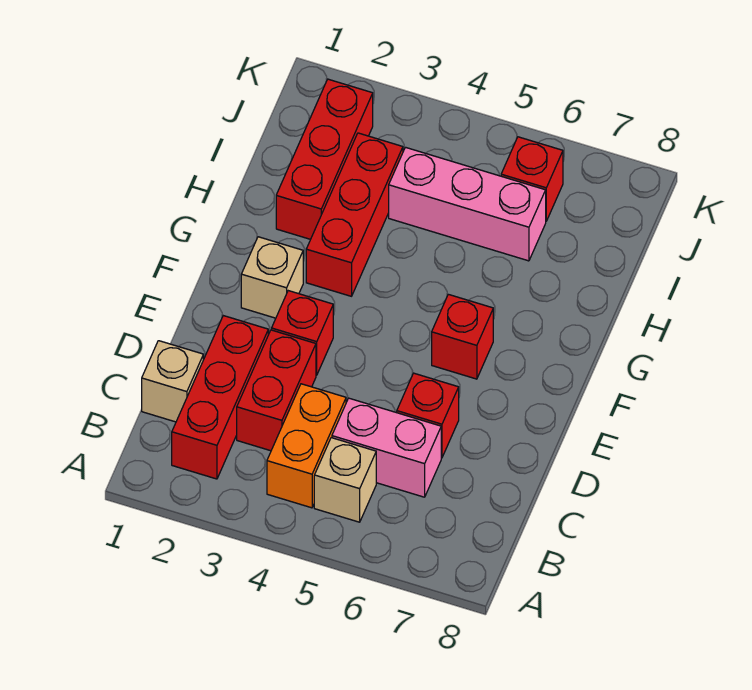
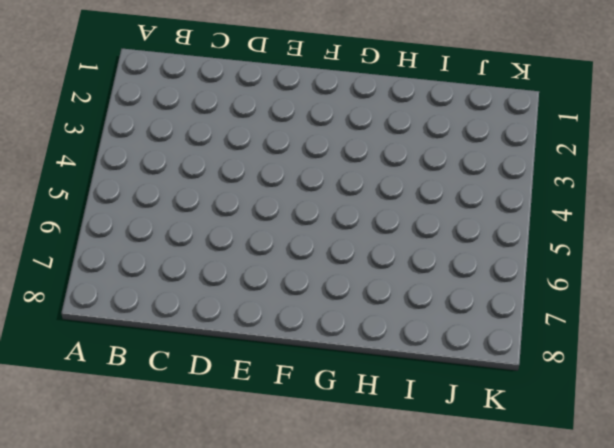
none -> red 1x3 brick [172,316,268,479]
none -> orange 1x2 brick [267,384,346,508]
none -> tan 1x1 brick [314,438,376,522]

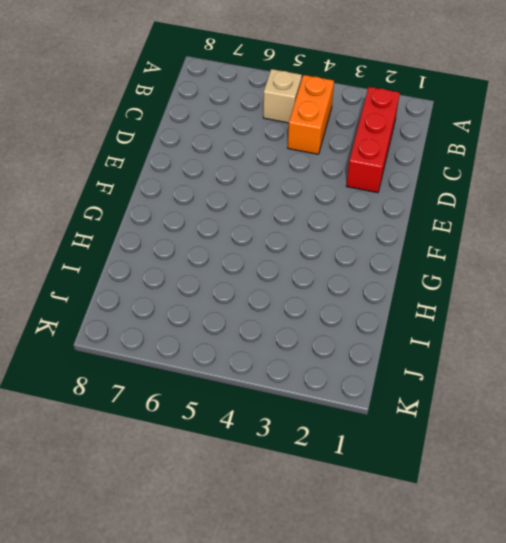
none -> tan 1x1 brick [142,341,203,422]
none -> red 1x2 brick [237,330,316,451]
none -> pink 1x2 brick [332,398,441,497]

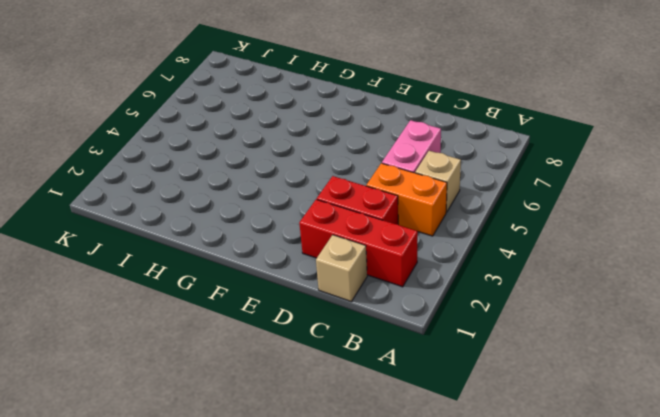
none -> red 1x1 brick [397,373,459,458]
none -> red 1x1 brick [272,291,333,375]
none -> tan 1x1 brick [241,237,303,318]

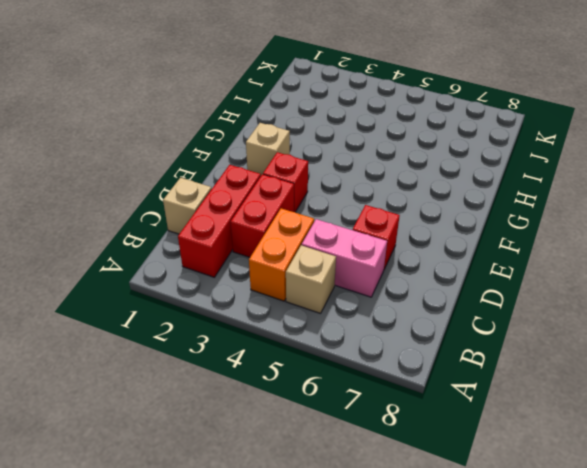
none -> red 1x1 brick [432,294,493,379]
none -> red 1x3 brick [306,133,403,296]
none -> red 1x3 brick [276,79,373,239]

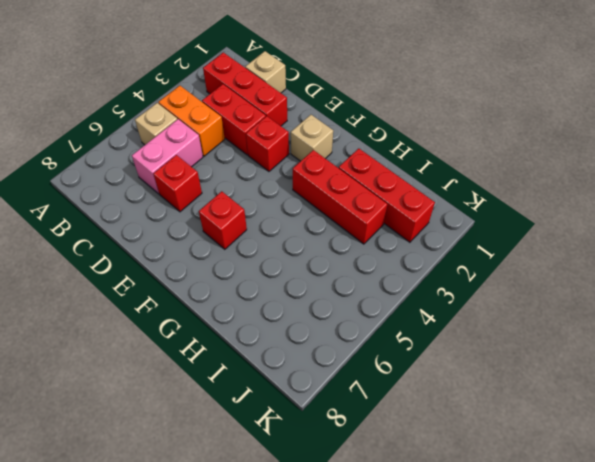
none -> pink 1x3 brick [389,147,546,261]
none -> red 1x1 brick [501,137,563,221]

